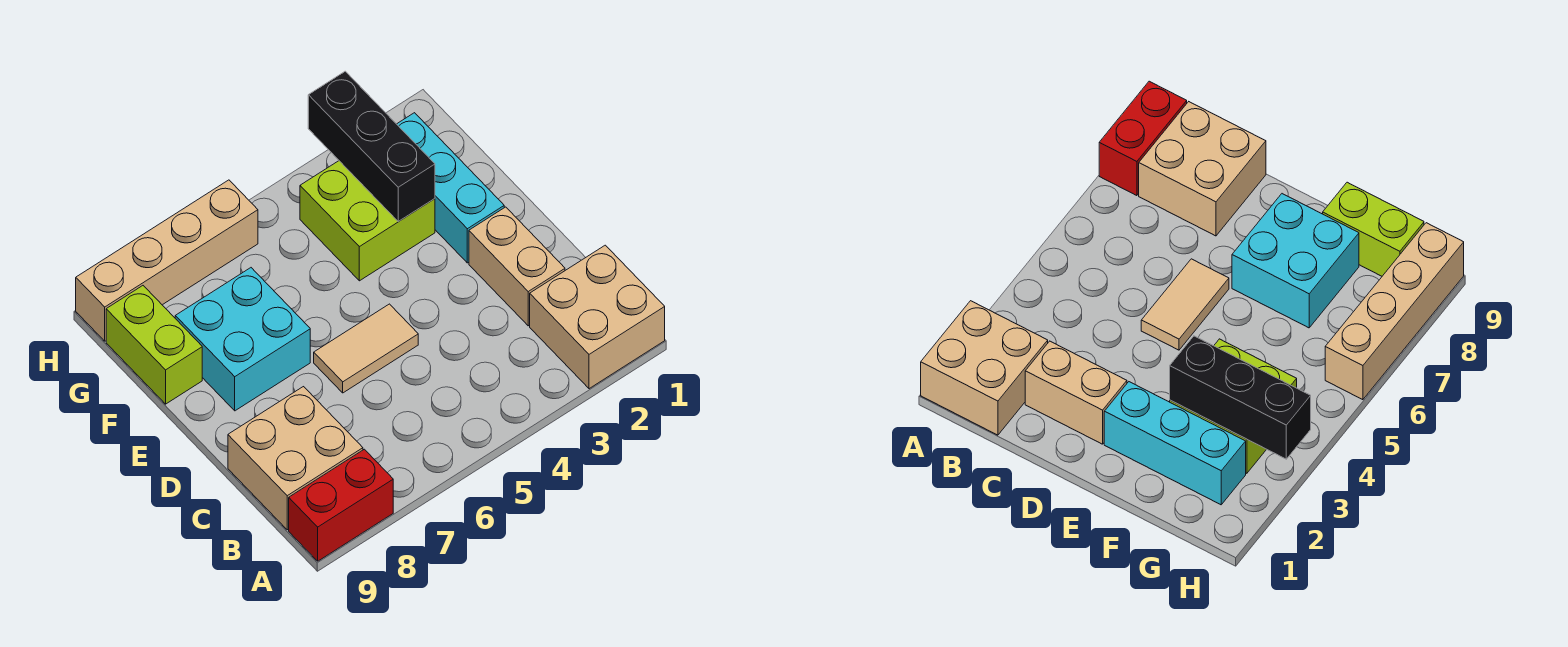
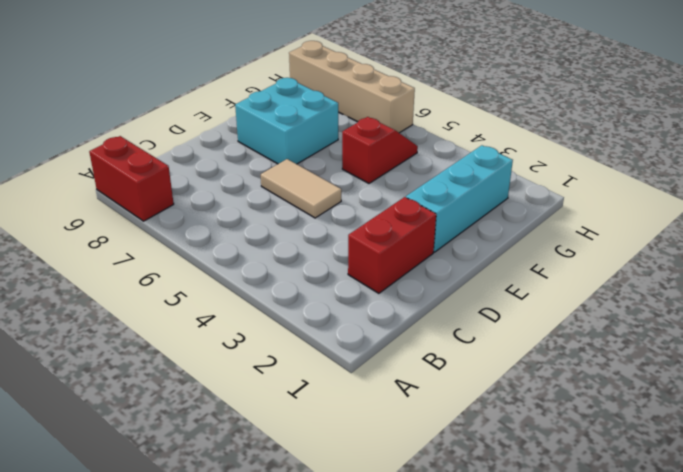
red 1x2 brick [348,197,436,293] -> tan 1x2 brick [469,207,565,326]
red 1x2 slope [342,117,418,183] -> none
none -> tan 2x2 brick [530,245,665,389]
none -> tan 2x2 brick [228,387,363,530]

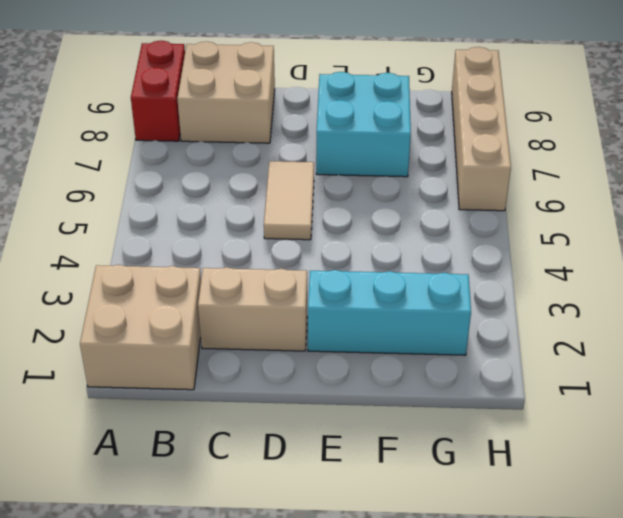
none -> lime 2x2 brick [300,161,435,281]
none -> lime 1x2 brick [106,286,202,404]

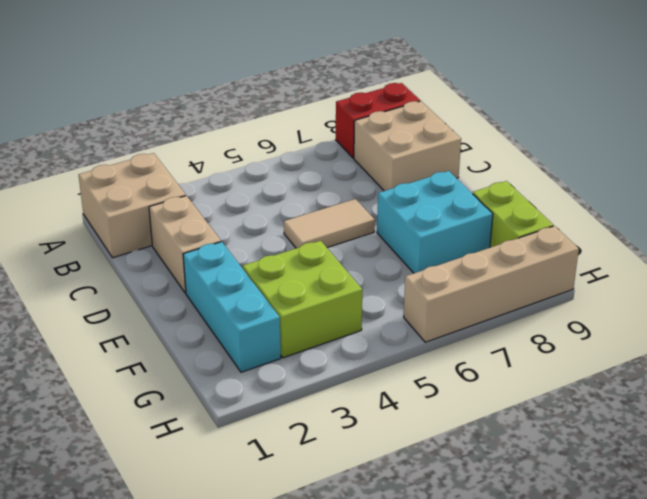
none -> black 1x3 brick [308,71,435,222]

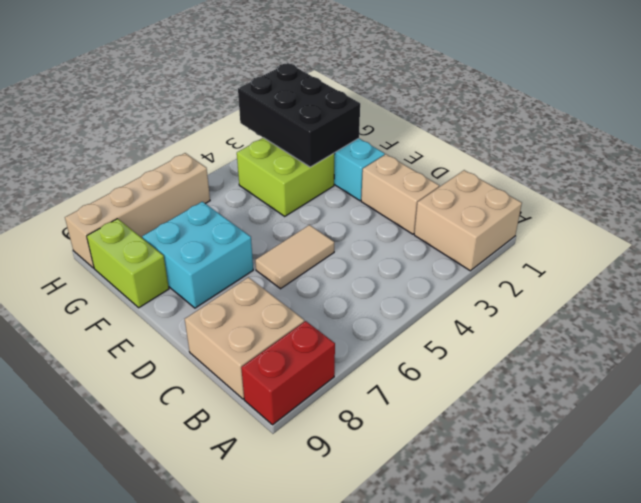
black 2x3 brick [238,63,360,167] -> black 1x3 brick [308,71,435,222]

